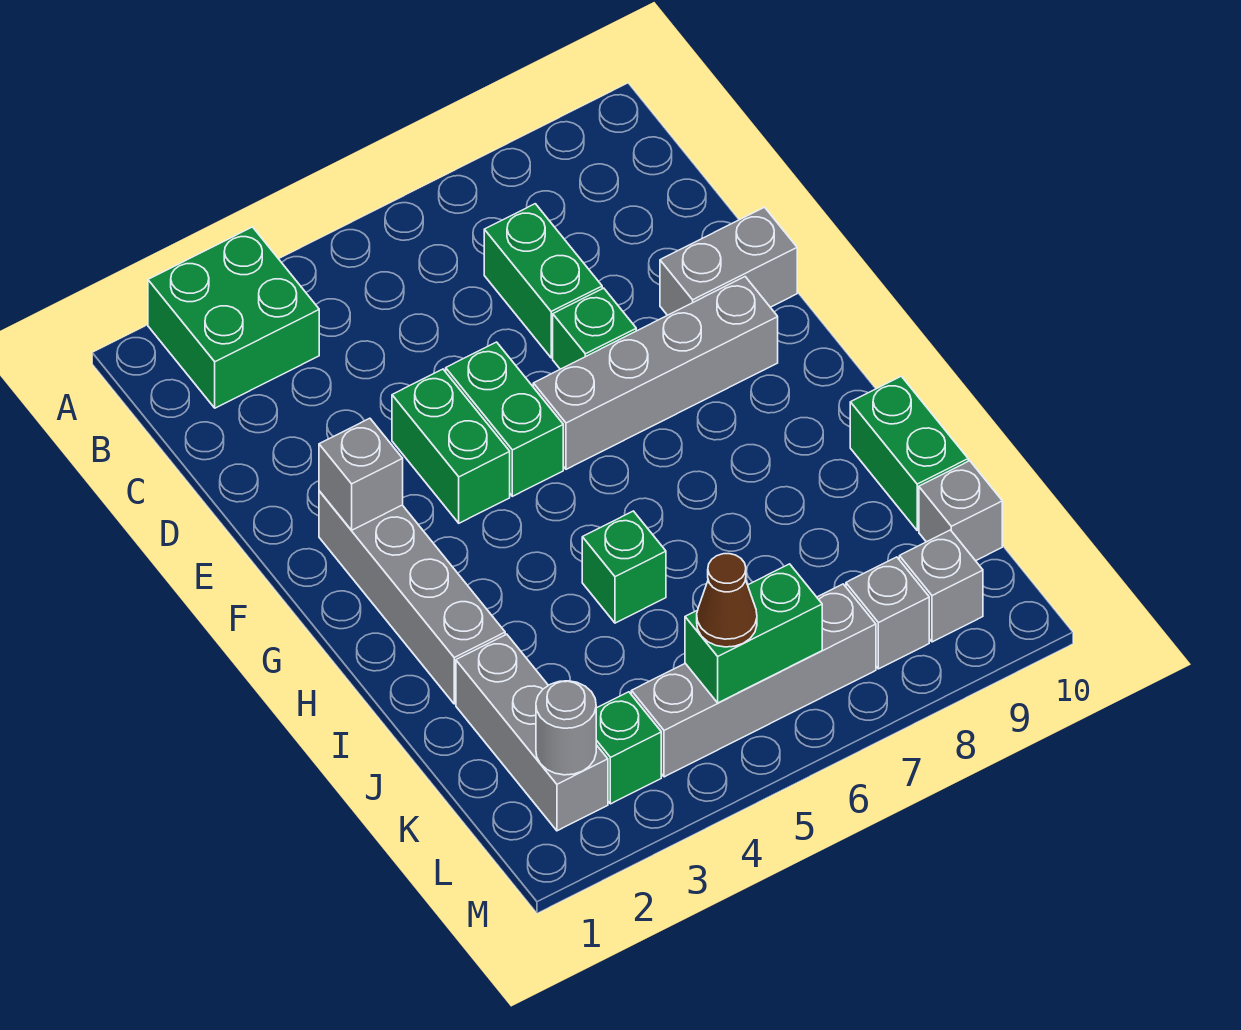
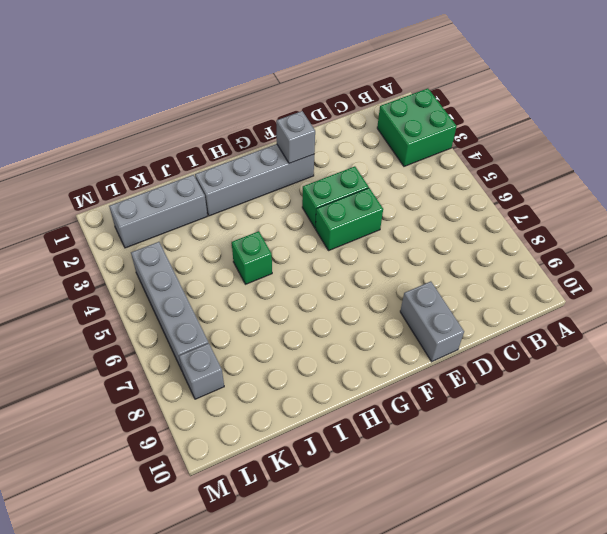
none -> green 1x2 brick [484,204,602,358]
none -> green 1x1 brick [553,288,636,369]
none -> grey 1x4 brick [533,277,778,469]

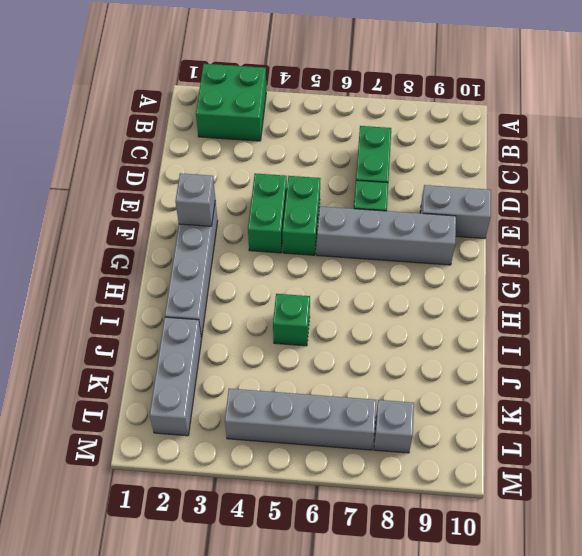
none -> green 1x2 brick [850,376,968,530]
none -> grey 1x1 brick [919,461,1002,561]
none -> green 1x1 brick [596,692,661,804]

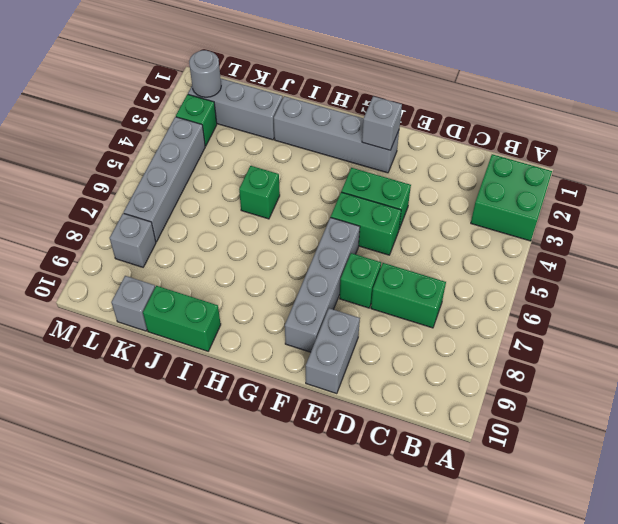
none -> grey 1x1 brick [899,530,983,642]
none -> green 1x2 brick [685,564,822,703]
none -> brown 1x1 cone [697,554,757,647]

